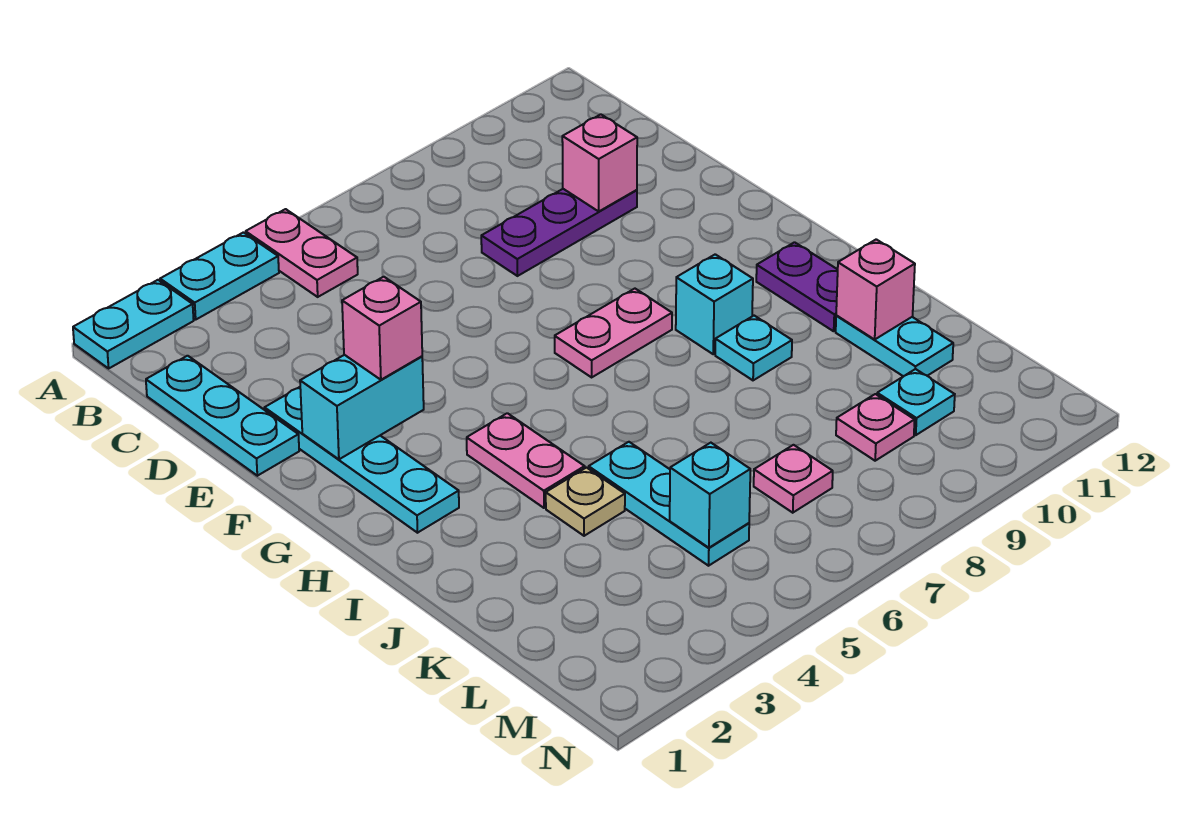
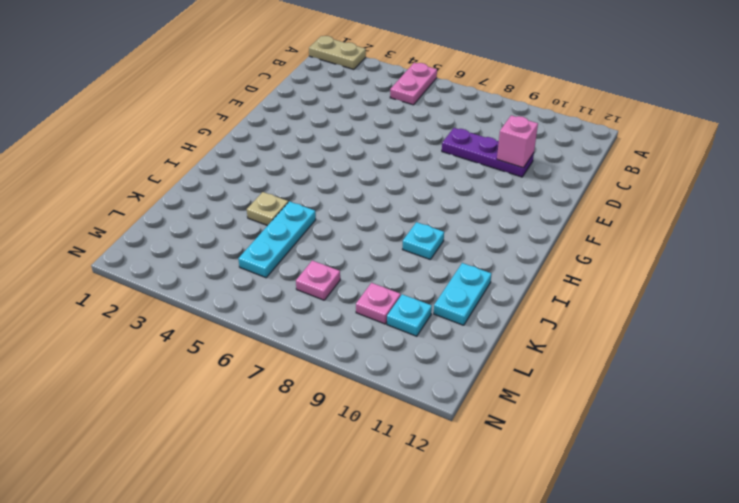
tan 1x2 plate [309,36,366,70] -> cyan 1x2 plate [73,280,194,368]
none -> cyan 1x2 plate [160,232,279,320]
none -> cyan 1x3 plate [146,356,299,476]
none -> cyan 1x4 plate [265,387,459,533]

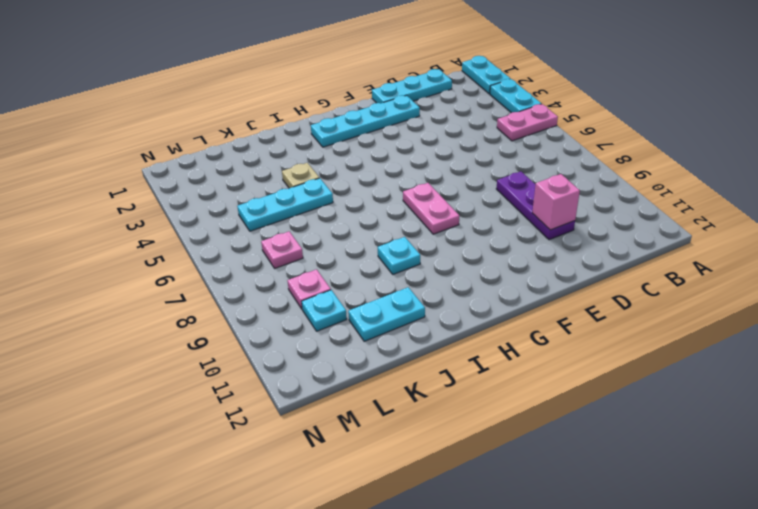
none -> pink 1x2 plate [467,413,585,508]
none -> cyan 1x1 brick [676,254,753,354]
none -> purple 1x2 plate [756,242,838,331]

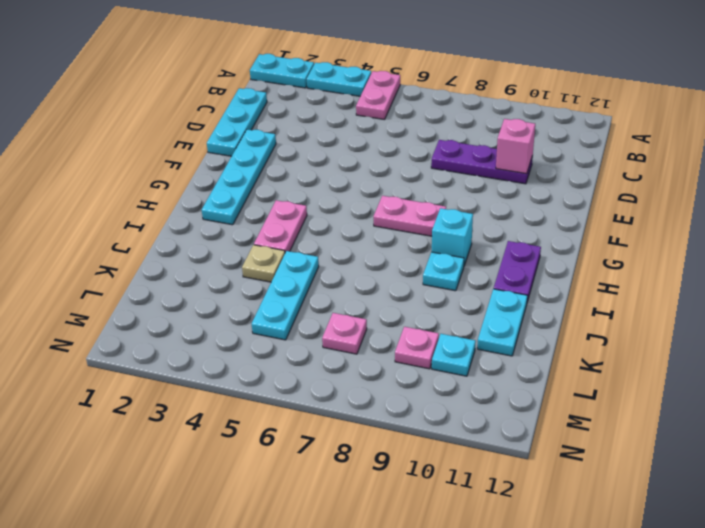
none -> cyan 1x2 brick [300,355,424,459]
none -> pink 1x1 brick [836,239,915,339]
none -> cyan 1x1 brick [670,443,750,548]

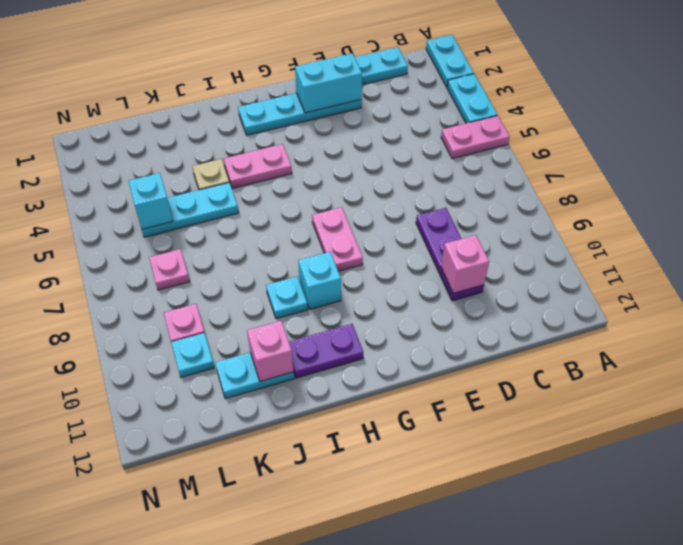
cyan 1x2 brick [295,53,362,113] -> cyan 1x2 brick turned to [300,355,424,459]
none -> pink 1x1 brick [342,277,422,380]

